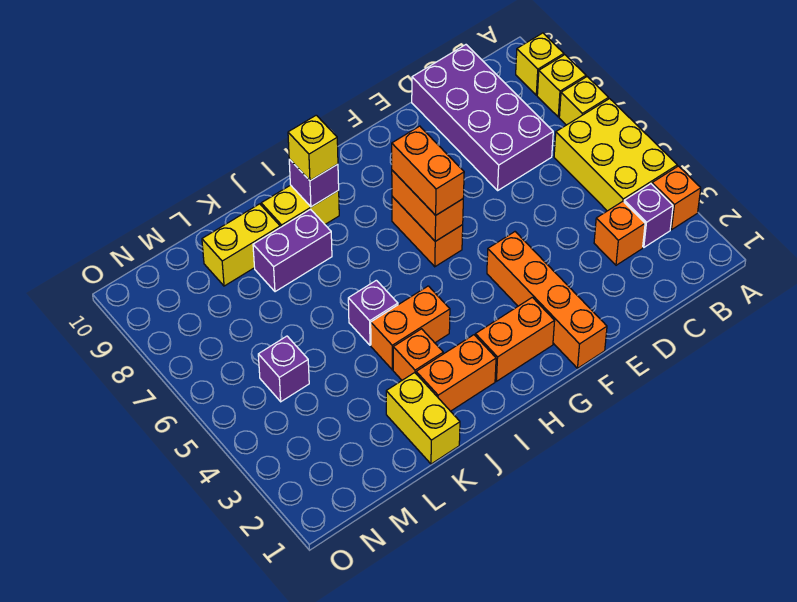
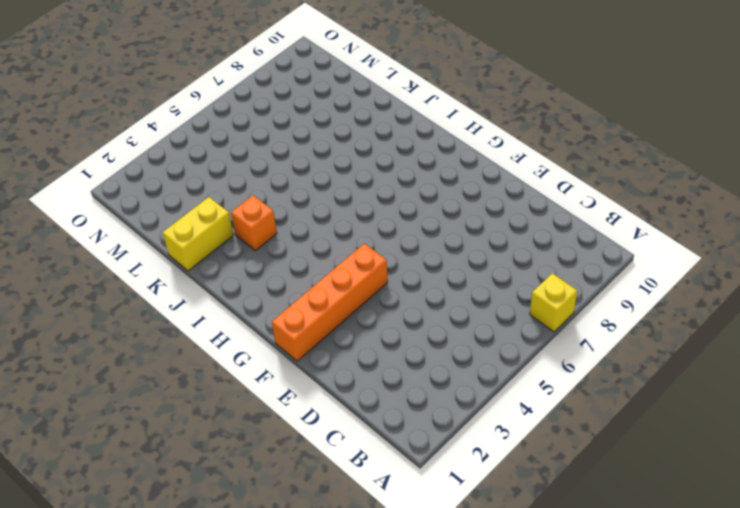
none -> orange 1x1 brick [652,166,701,230]
none -> yellow 2x3 brick [554,99,677,211]
none -> yellow 1x1 brick [537,55,586,117]

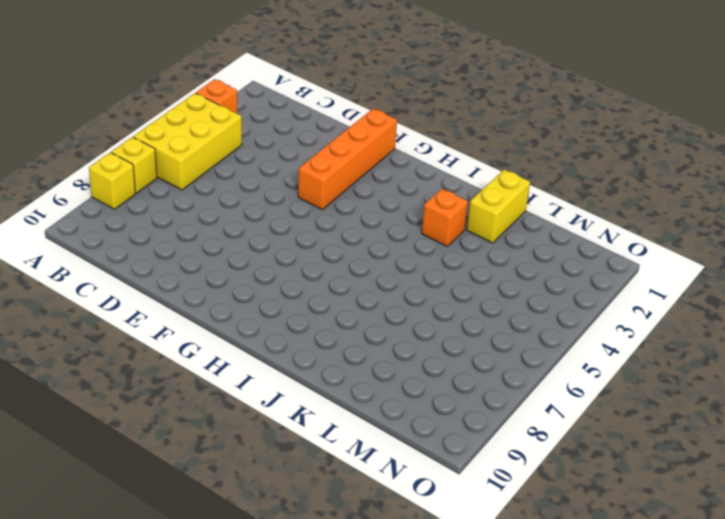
none -> yellow 1x1 brick [516,33,564,95]
none -> purple 1x1 brick [624,184,673,247]
none -> orange 1x1 brick [594,201,645,265]

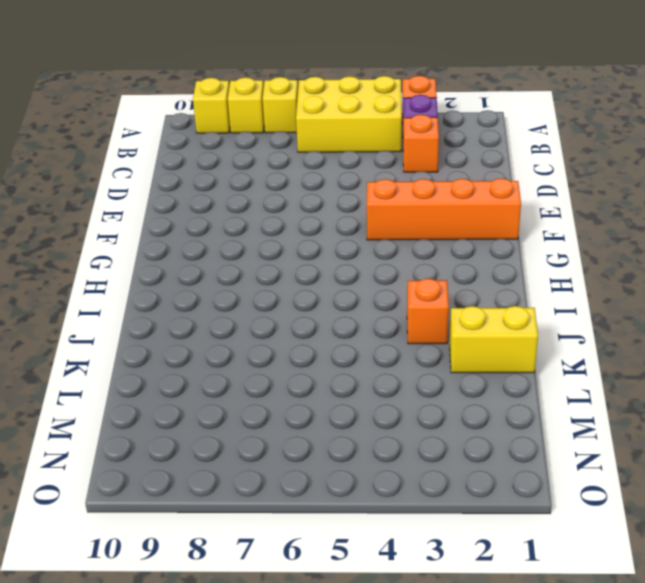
none -> purple 2x4 brick [412,45,553,190]
none -> orange 1x2 brick [475,297,555,381]
none -> orange 1x2 brick [392,197,463,267]

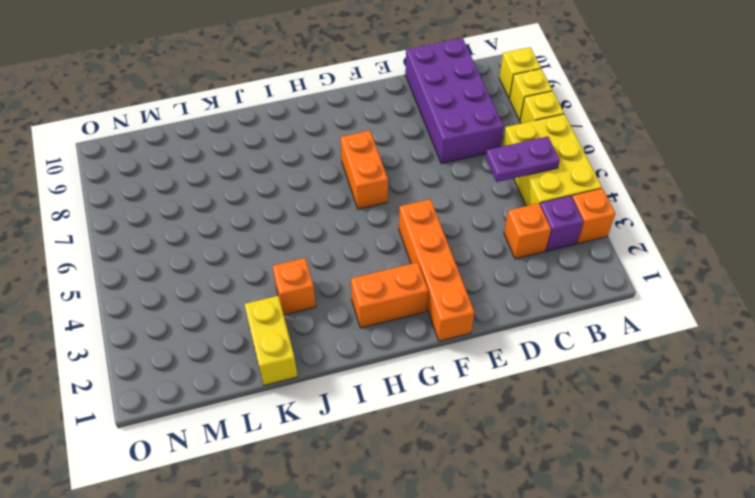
purple 1x2 plate [486,136,560,182] -> none
none -> orange 1x2 brick [416,335,496,411]
none -> orange 1x2 brick [371,286,450,370]
none -> yellow 1x2 brick [261,185,339,227]

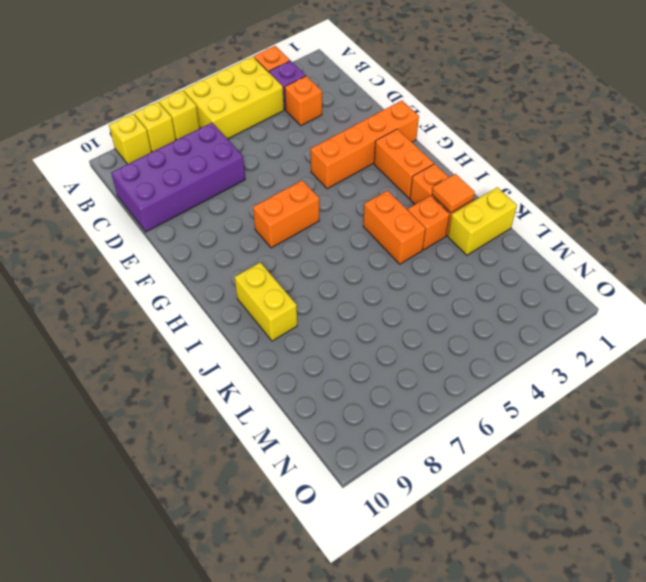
orange 1x1 tile [432,174,475,213] -> none
none -> purple 1x1 brick [348,280,398,345]
none -> purple 1x2 brick [253,209,332,292]
none -> yellow 1x2 brick [202,204,280,286]

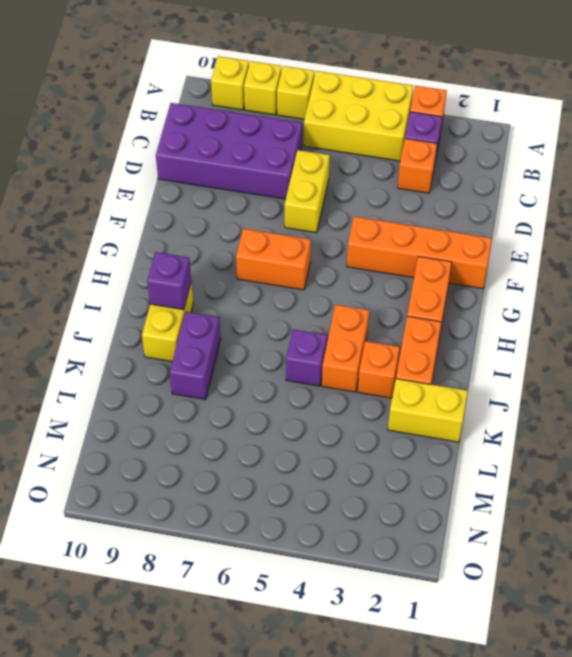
yellow 1x2 brick [285,150,330,233] -> yellow 1x2 brick moved to [202,204,280,286]
none -> purple 1x1 brick [258,336,309,402]
none -> orange 1x2 brick [392,170,463,241]
none -> orange 1x2 brick [392,126,464,215]

